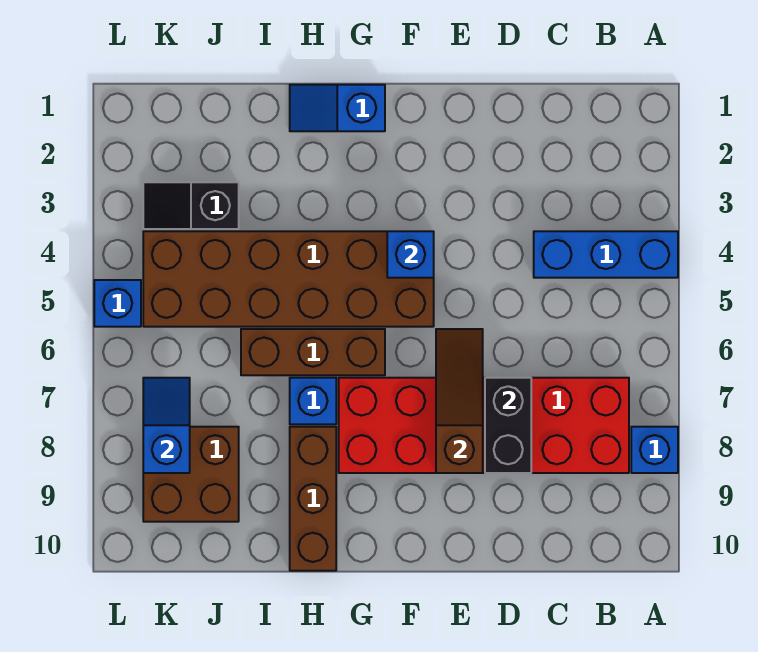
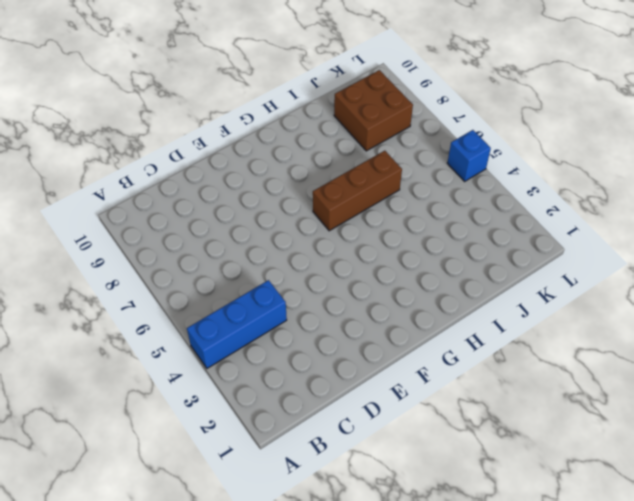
none -> blue 1x1 brick [631,427,678,473]
none -> red 2x6 brick [339,378,629,473]
none -> brown 2x6 brick [143,231,434,327]

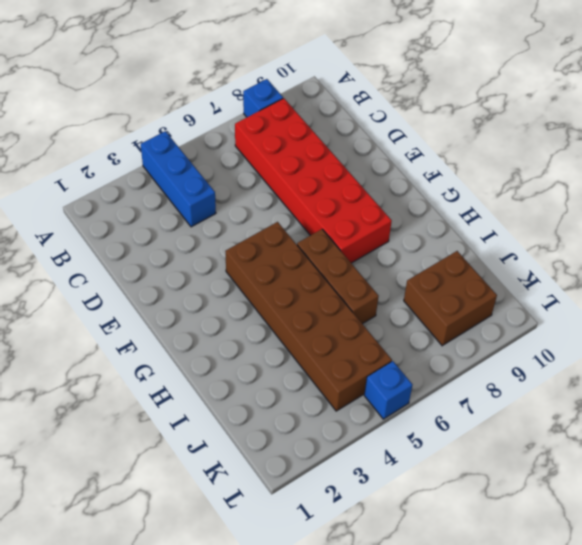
none -> blue 1x2 slope [290,85,385,131]
none -> blue 1x1 brick [290,378,336,424]
none -> brown 1x3 brick [290,427,336,571]

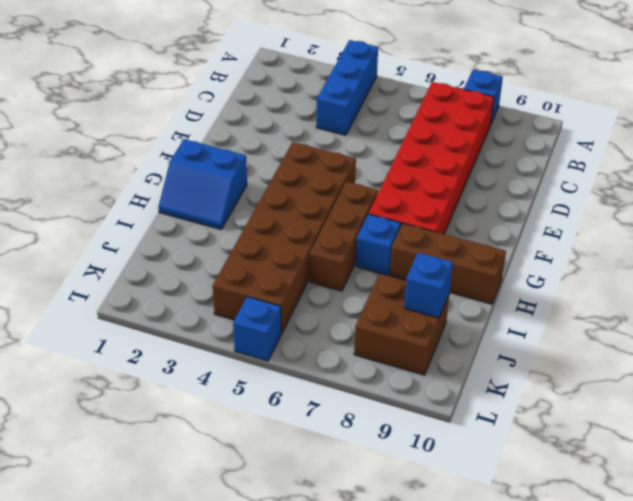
blue 2x2 slope [158,139,247,229] -> blue 1x2 slope [290,85,385,131]
blue 1x1 brick [404,253,453,318] -> blue 1x1 brick moved to [387,231,434,278]
none -> black 1x2 slope [143,182,239,229]
none -> black 1x2 brick [485,378,531,473]
none -> brown 1x3 slope [436,329,483,473]

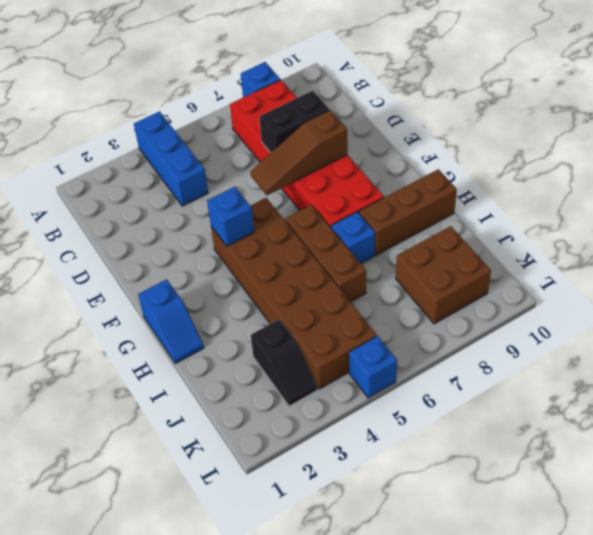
none -> blue 1x2 slope [143,378,190,473]

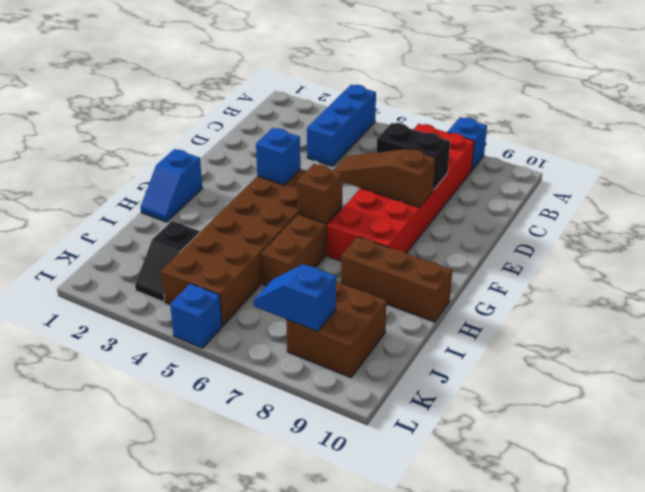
brown 1x1 brick [297,164,343,224] -> none
none -> blue 1x1 brick [290,378,336,424]

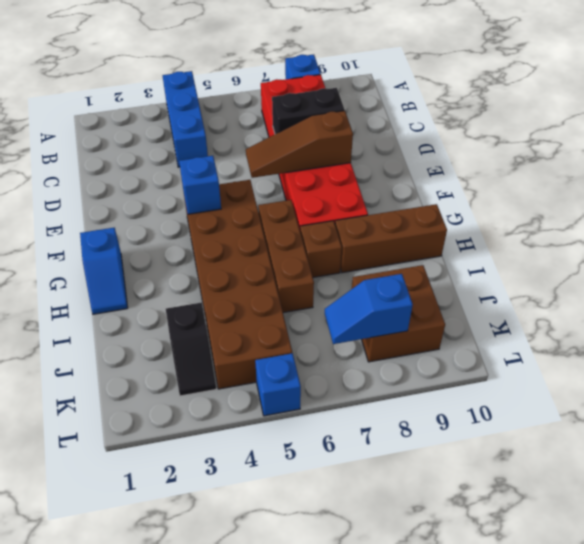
brown 1x1 brick [300,221,342,277] -> blue 1x1 brick [290,378,336,424]

